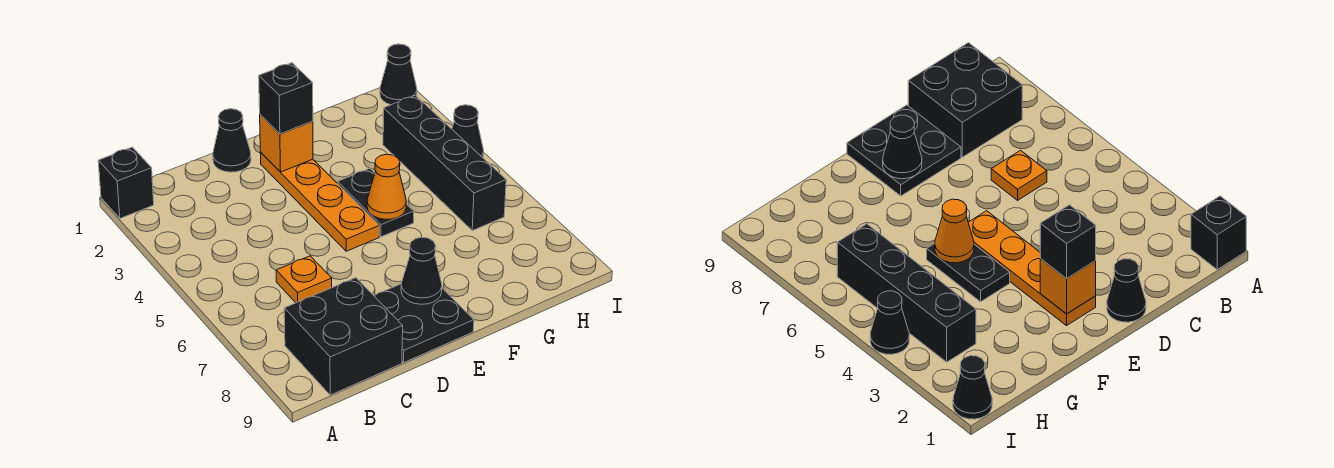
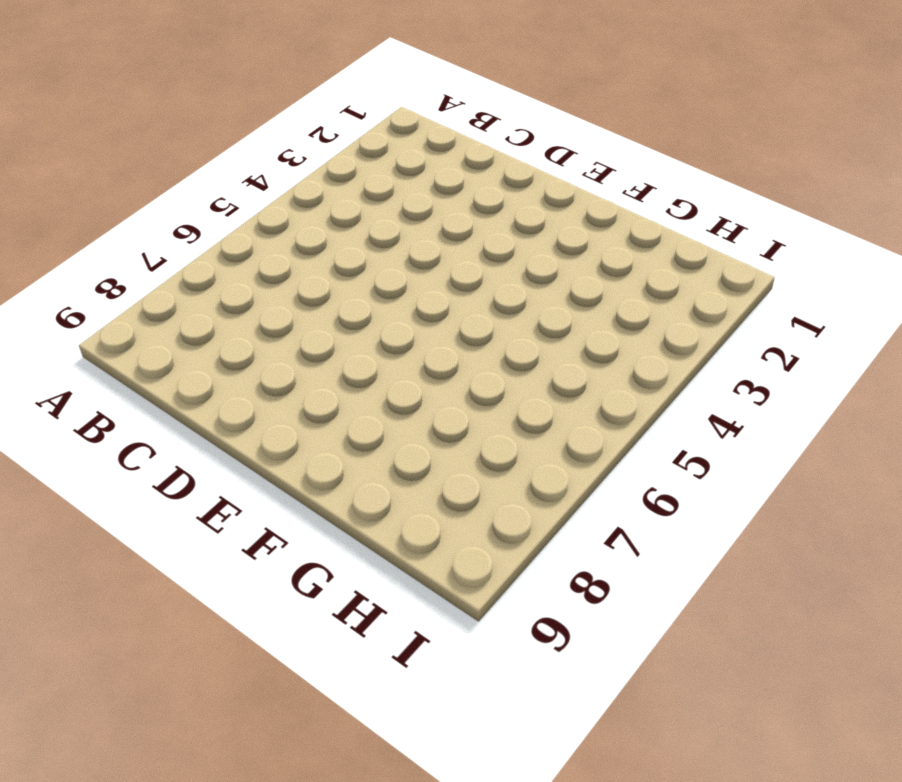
none -> black 1x1 brick [98,147,154,218]
none -> black 2x2 brick [284,278,403,395]
none -> orange 1x1 plate [276,256,332,303]

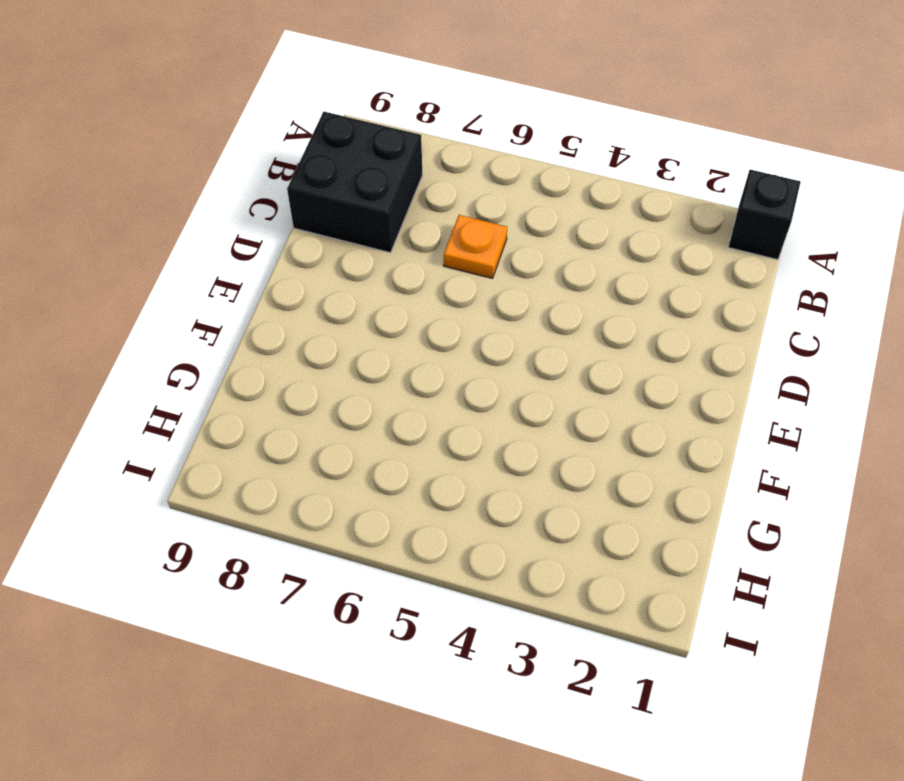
none -> black 1x1 cone [213,109,251,172]
none -> black 2x2 plate [374,284,474,362]
none -> orange 1x4 plate [260,152,379,251]

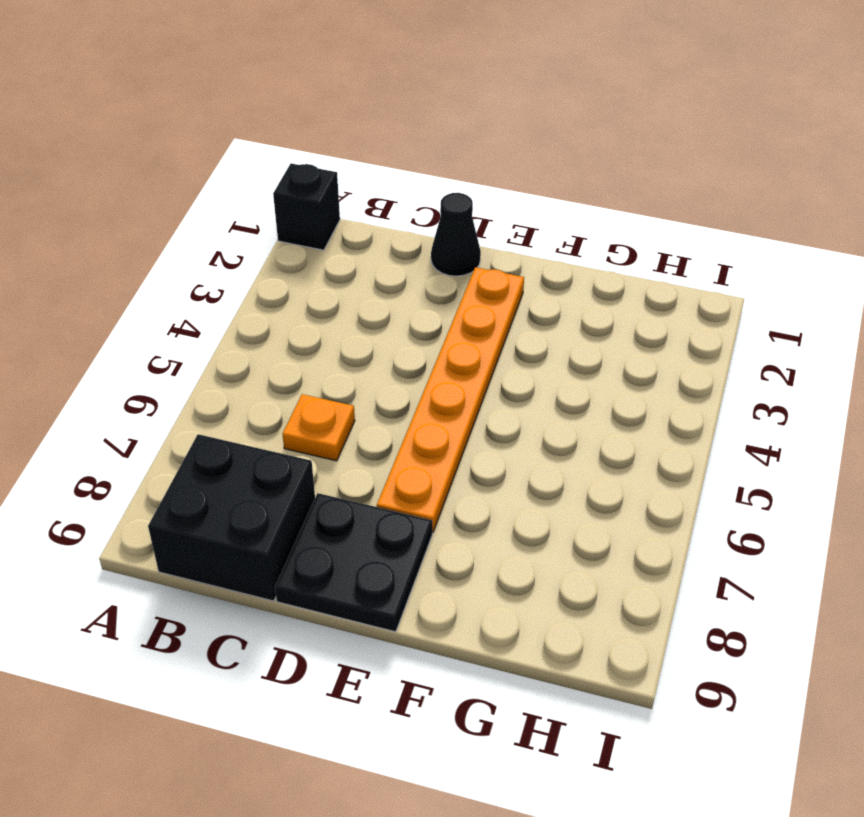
orange 1x6 plate [377,267,524,533] -> orange 1x4 plate [260,152,379,251]
none -> black 1x2 plate [338,168,414,237]
none -> black 1x4 brick [383,95,506,231]
none -> black 1x1 cone [380,44,417,105]

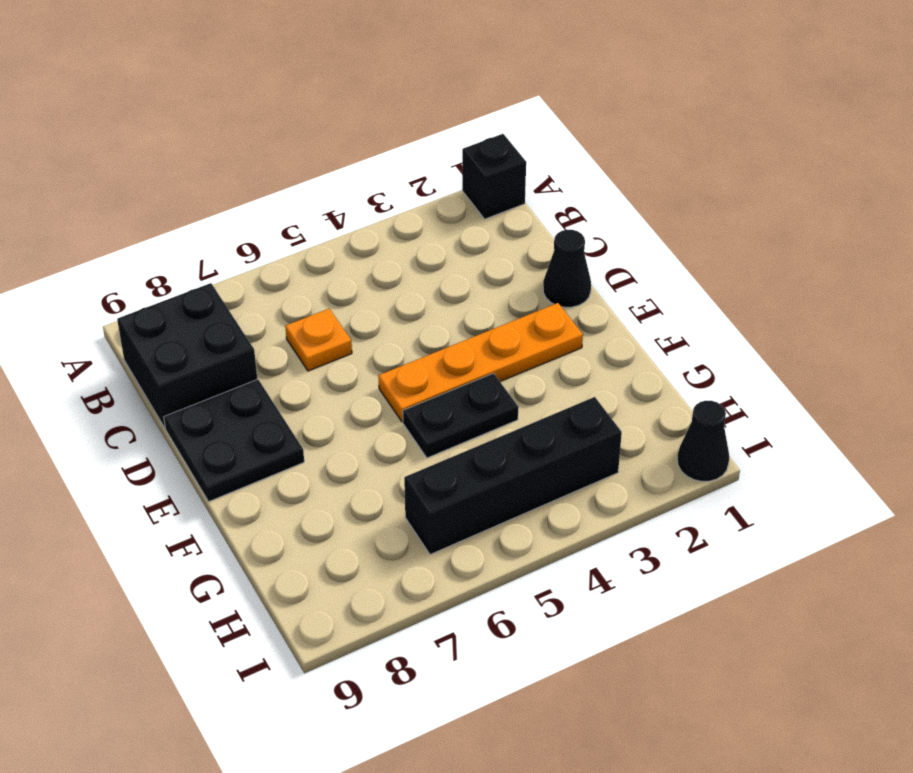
none -> black 1x1 cone [452,105,484,158]
none -> orange 1x1 brick [260,115,313,172]
none -> black 1x1 cone [401,237,442,304]

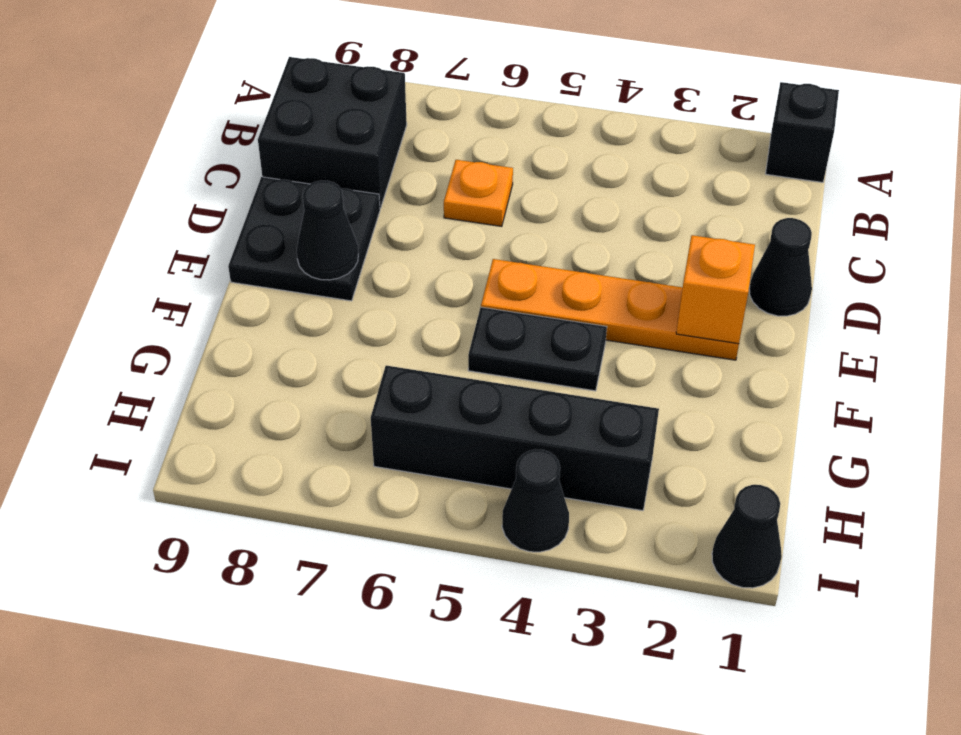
none -> orange 1x1 cone [367,154,406,219]
none -> black 1x1 brick [259,63,313,134]

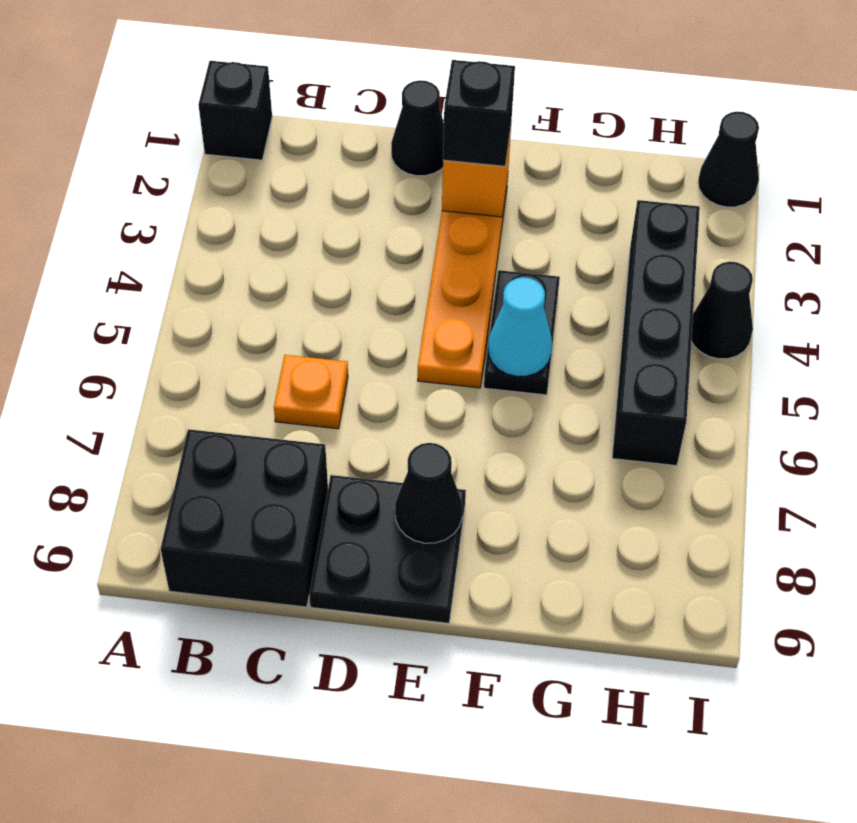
cyan 1x1 cone [488,277,552,376] -> orange 1x1 cone [367,154,406,219]

